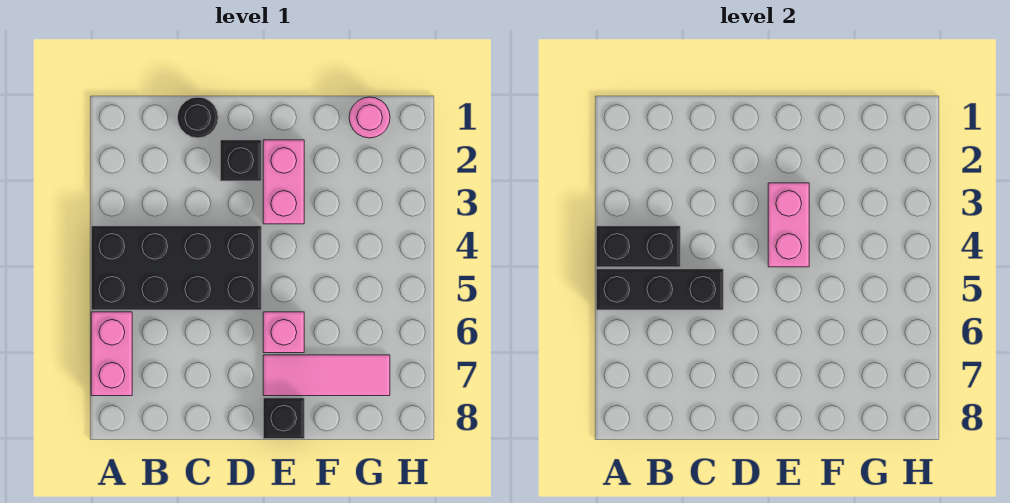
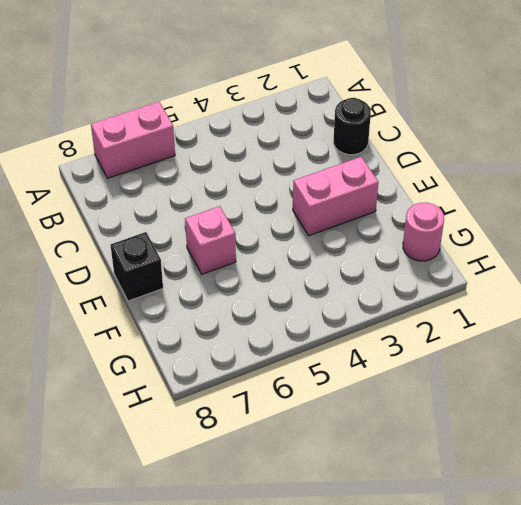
none -> black 2x4 brick [91,226,261,310]
none -> black 1x1 brick [220,140,261,181]
none -> pink 1x3 tile [263,355,390,396]

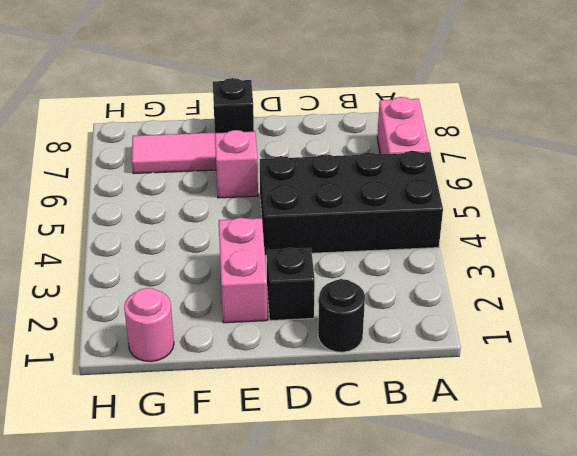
none -> black 1x2 brick [596,226,680,267]
none -> black 1x3 brick [596,269,723,310]
none -> pink 1x2 brick [768,183,809,267]

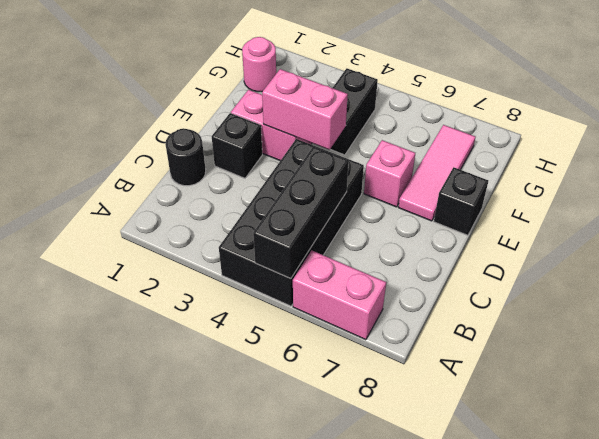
black 1x2 brick [330,68,378,155] -> black 1x2 brick moved to [596,226,680,267]

